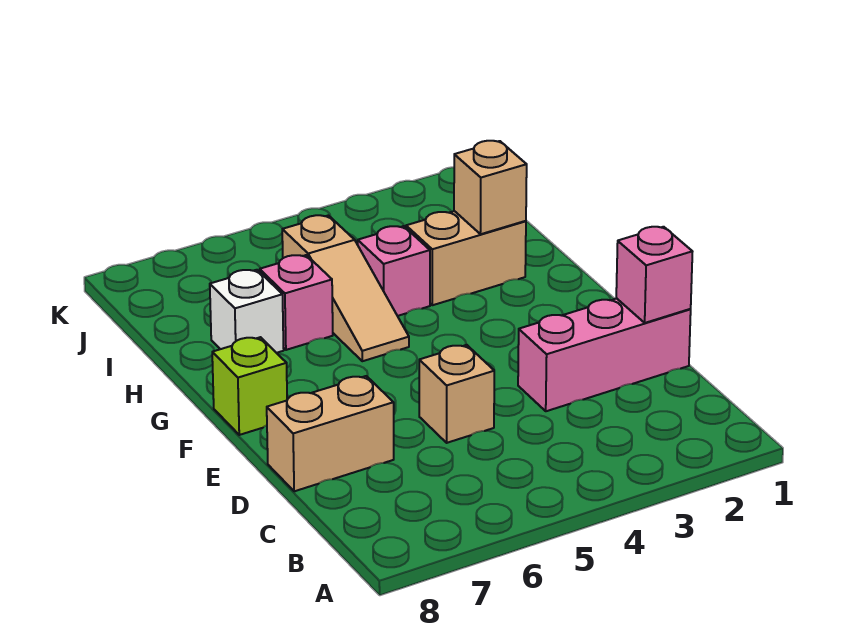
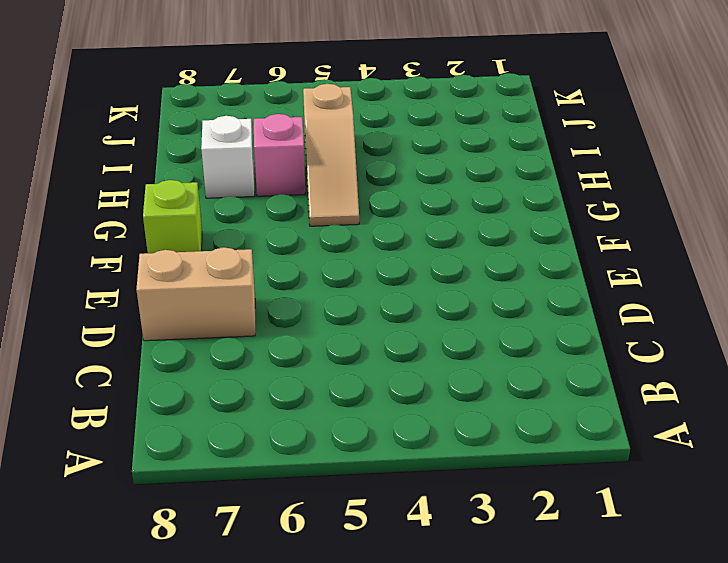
none -> pink 1x3 brick [518,298,691,411]
none -> tan 1x1 brick [419,345,494,443]

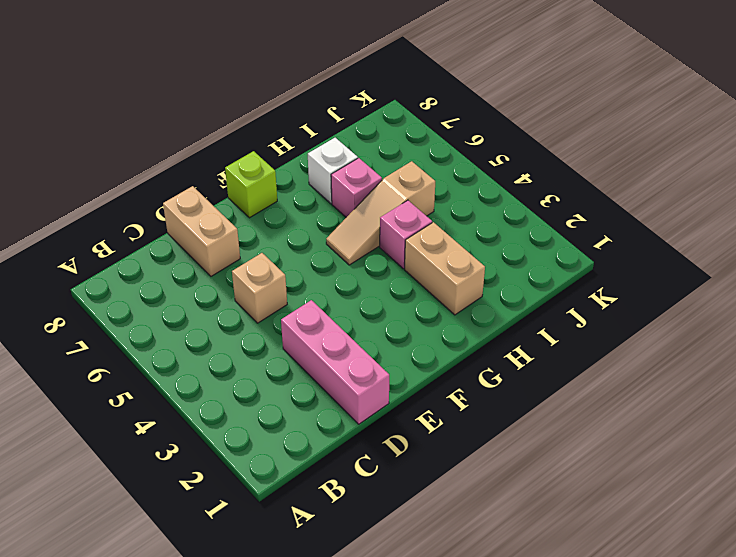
none -> pink 1x1 brick [616,227,693,323]
none -> tan 1x1 brick [454,141,527,234]

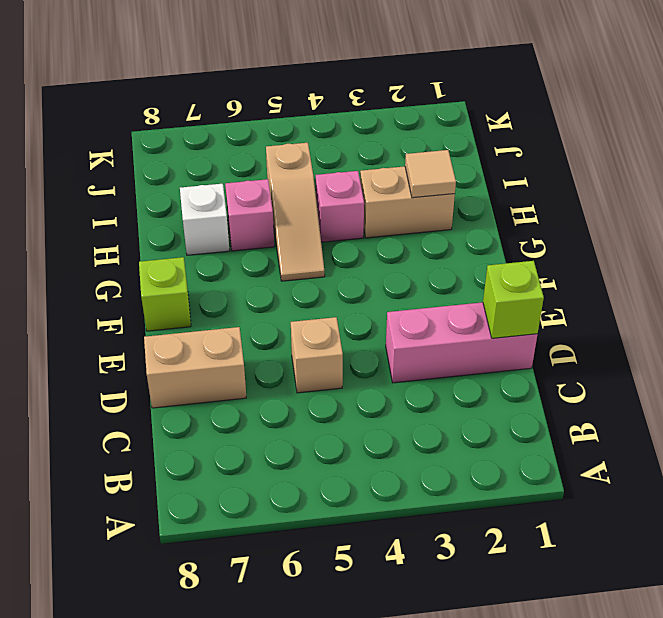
lime 1x1 brick [483,261,544,338] -> pink 1x1 brick [616,227,693,323]
tan 1x1 tile [405,150,456,198] -> tan 1x1 brick [454,141,527,234]

